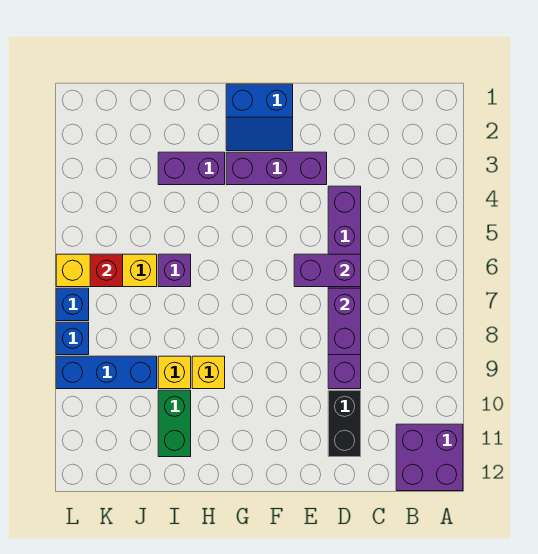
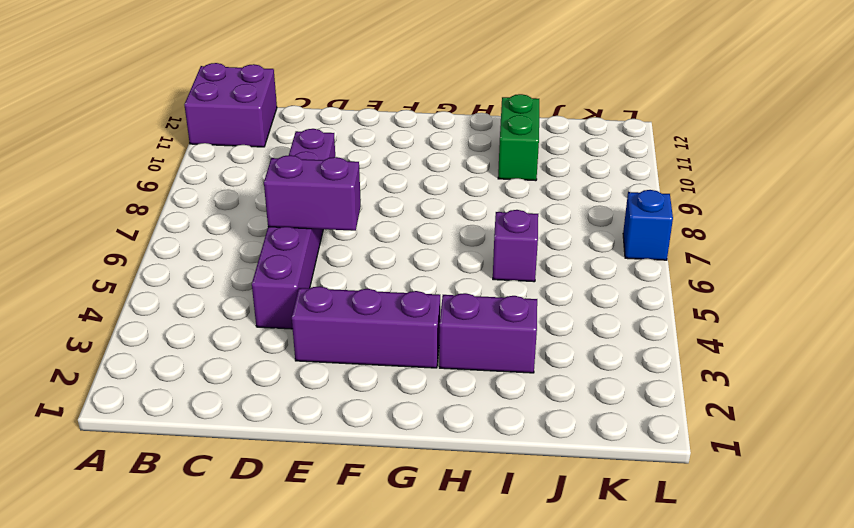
none -> black 1x2 brick [328,390,361,457]
none -> blue 2x2 slope [226,84,293,151]
none -> yellow 1x1 brick [192,356,225,389]

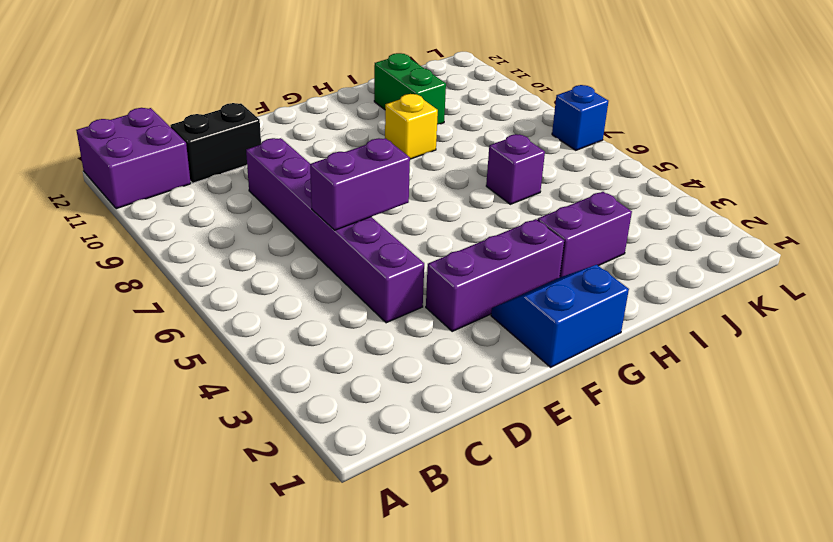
black 1x2 brick [170,103,261,183] -> black 1x2 brick turned to [328,390,361,457]
none -> yellow 1x1 brick [158,356,191,389]
none -> yellow 1x3 brick [56,254,157,287]
none -> blue 1x3 brick [56,356,157,389]

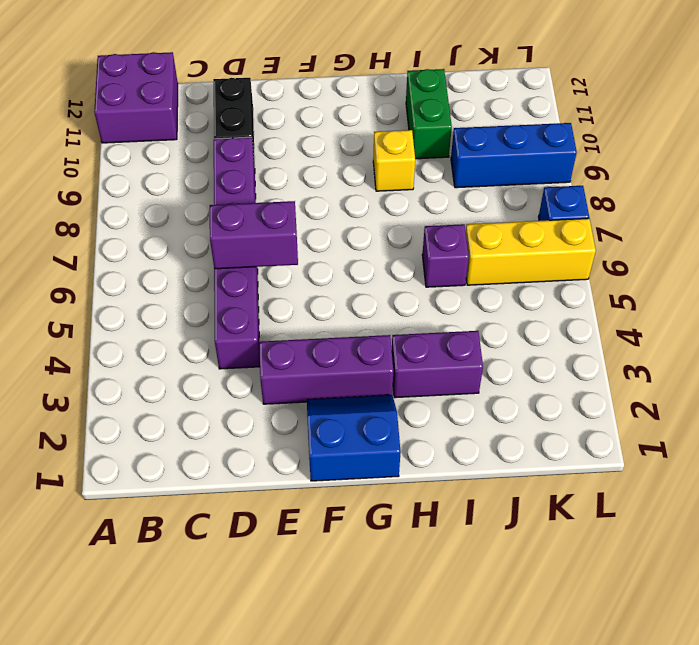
none -> yellow 1x1 brick [158,356,191,389]
none -> blue 1x1 brick [56,322,89,355]
none -> purple 1x2 brick [328,288,361,355]

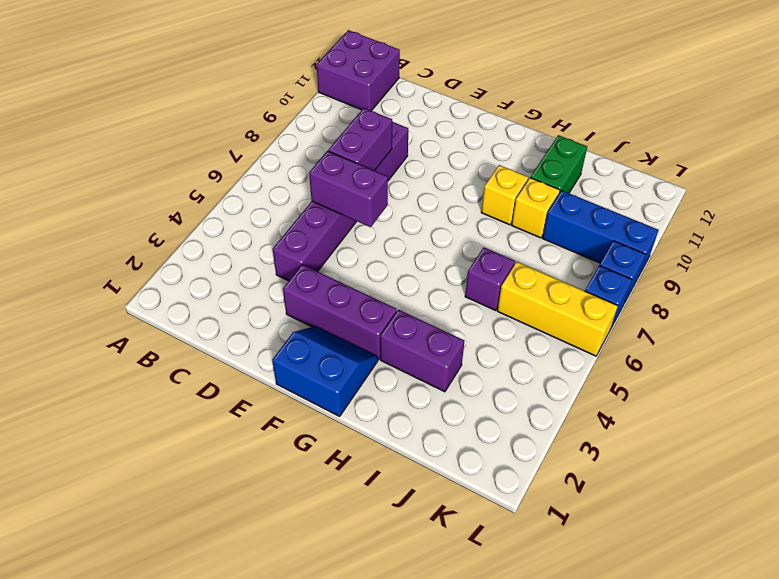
none -> black 1x2 brick [328,390,361,457]
none -> red 1x1 brick [90,254,123,287]

